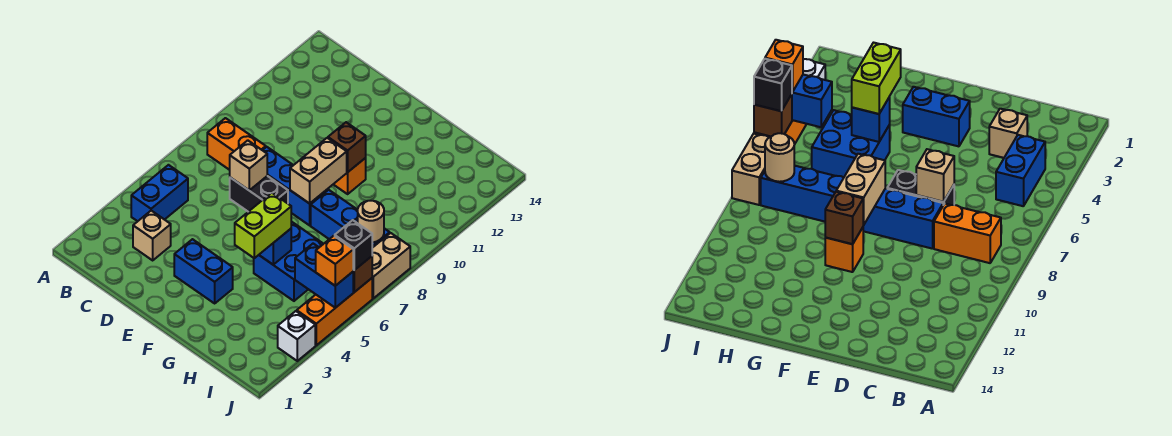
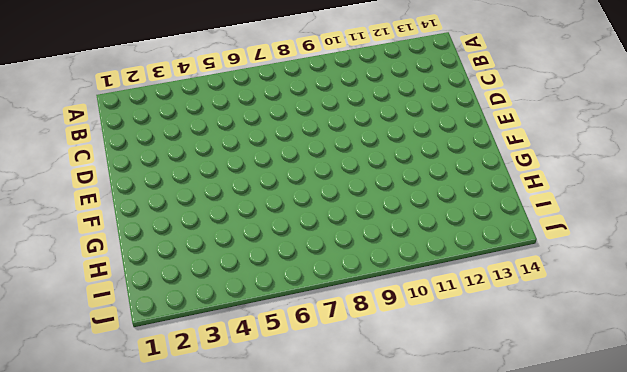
none -> blue 1x2 brick [131,165,188,221]
none -> orange 1x2 brick [207,118,266,170]
none -> tan 1x1 brick [133,211,171,260]

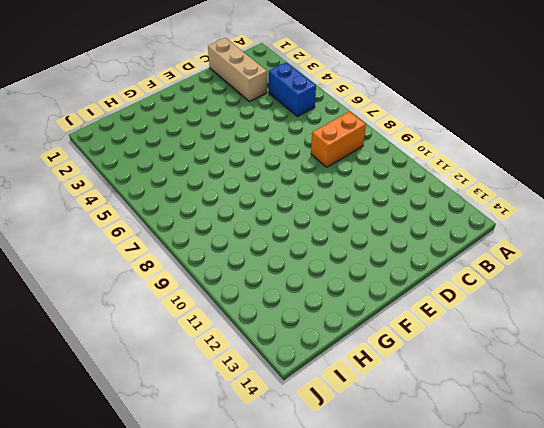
tan 1x3 brick [208,38,267,101] -> tan 1x1 brick [133,211,171,260]
none -> black 1x2 brick [230,176,288,212]
none -> blue 1x3 brick [263,147,328,225]
none -> blue 1x2 brick [174,239,233,303]

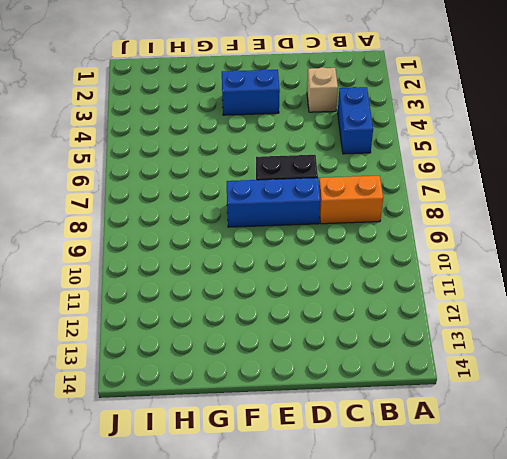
none -> orange 1x1 brick [333,158,366,194]
none -> blue 2x2 brick [254,221,323,301]
none -> blue 1x3 brick [311,190,390,248]

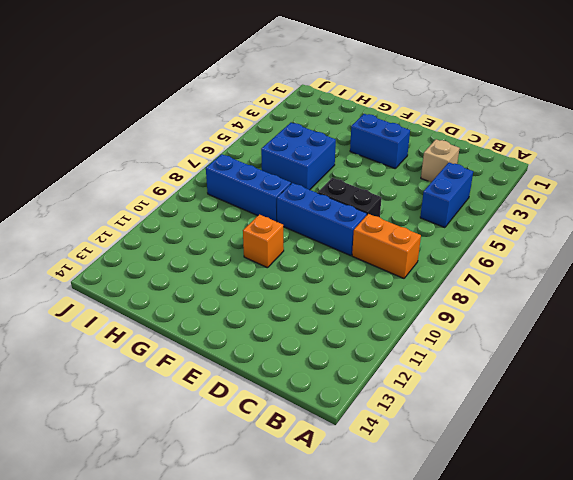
none -> white 1x1 brick [278,311,315,361]
none -> orange 1x3 brick [297,278,372,345]
none -> tan 1x2 brick [372,233,410,298]

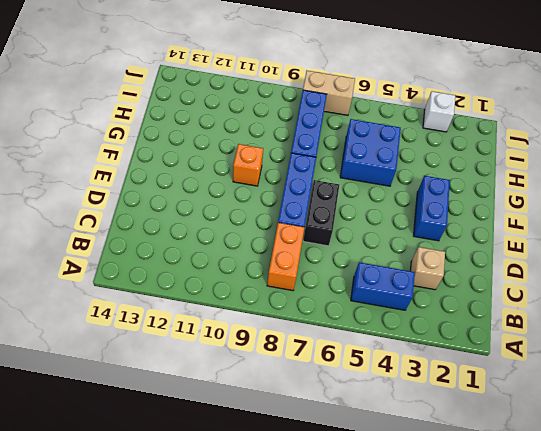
none -> orange 1x3 brick [297,278,372,345]
none -> tan 1x1 brick [230,140,267,190]
none -> tan 1x2 brick [290,138,347,204]

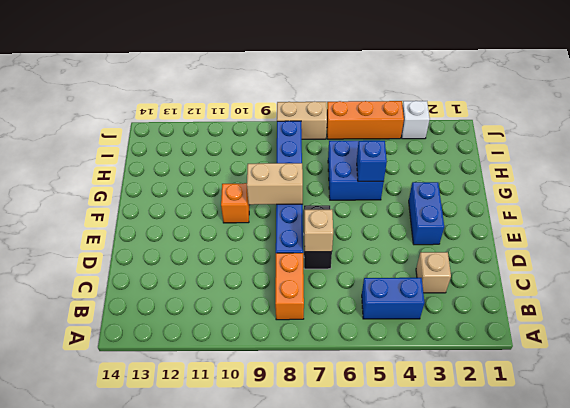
none -> brown 1x1 brick [328,122,366,172]
none -> blue 1x2 brick [295,244,353,308]
none -> tan 1x1 round brick [358,201,384,242]

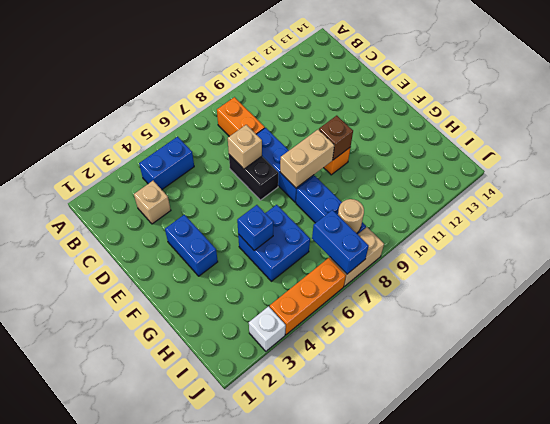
blue 1x2 brick [312,210,369,274] -> blue 1x2 brick moved to [295,244,353,308]
none -> brown 1x1 brick [353,256,372,292]
none -> lime 1x2 brick [235,193,291,258]
none -> orange 1x1 brick [316,236,353,286]

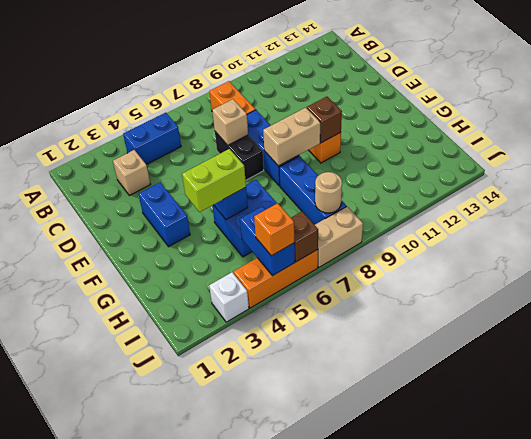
none -> black 1x1 brick [335,220,372,270]

